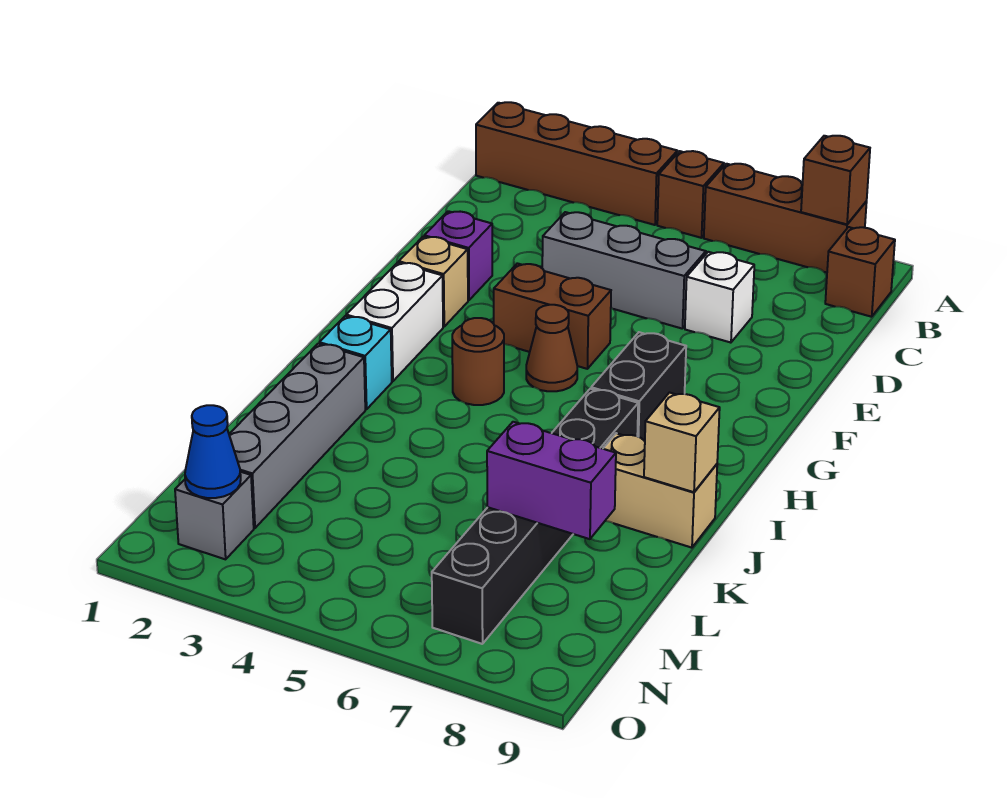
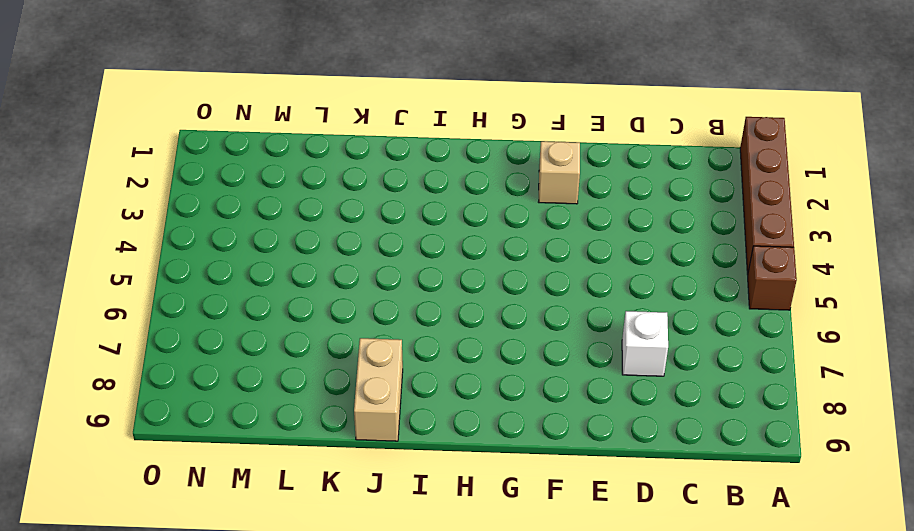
none -> brown 1x3 brick [704,164,867,272]
none -> brown 1x1 brick [825,227,895,317]
none -> grey 1x3 brick [542,212,706,329]

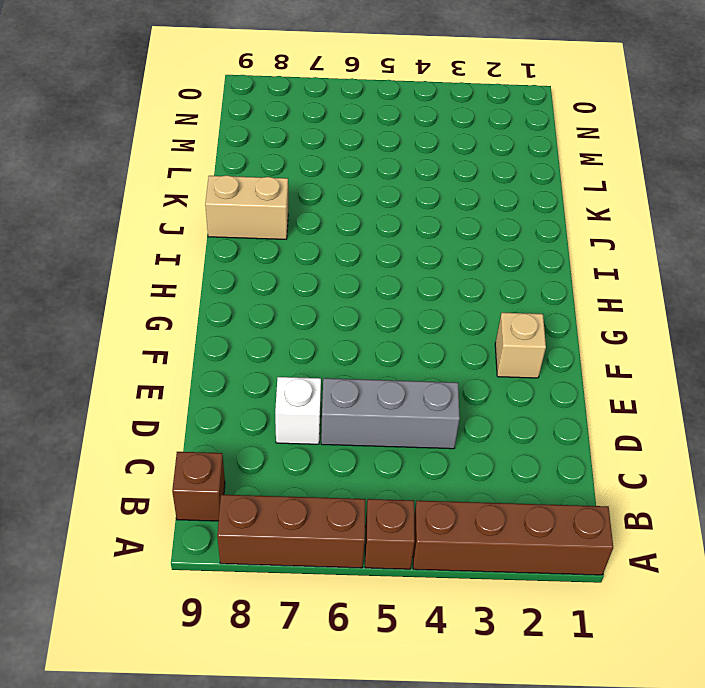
none -> purple 1x1 brick [424,211,492,300]
none -> brown 1x2 brick [494,263,611,369]
none -> white 1x2 brick [346,263,443,381]

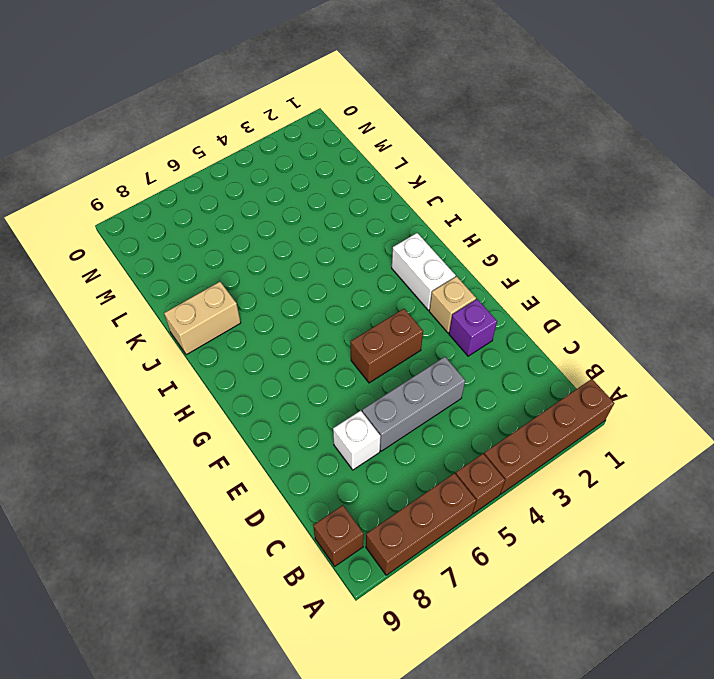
none -> brown 1x1 cone [526,305,577,391]
none -> black 1x2 brick [591,332,686,441]
none -> brown 1x1 round brick [452,318,504,405]

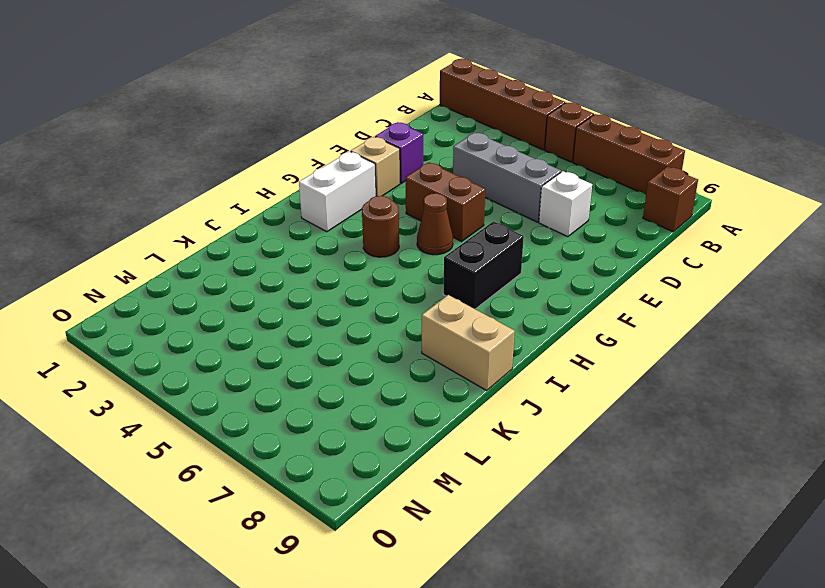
none -> cyan 1x1 brick [319,316,392,409]
none -> black 1x6 brick [432,389,638,644]
none -> grey 1x4 brick [229,344,365,528]

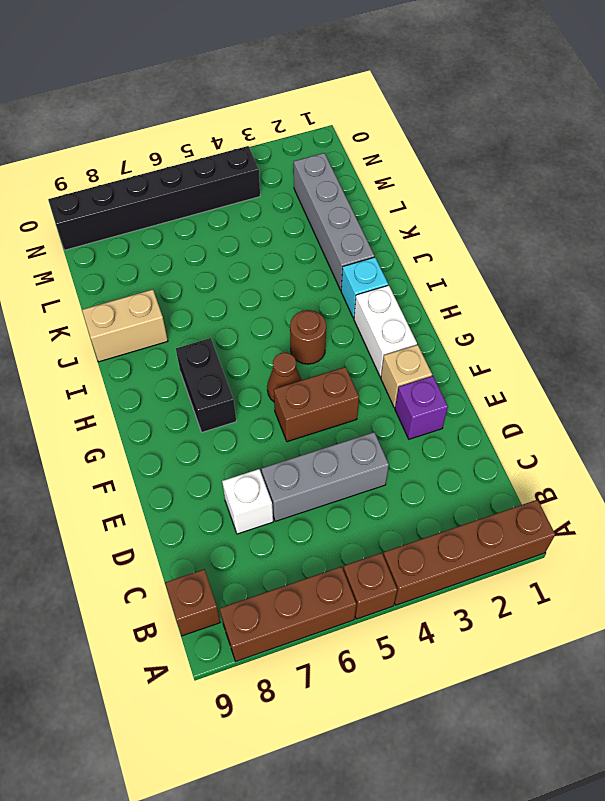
black 1x6 brick [48,146,260,250] -> black 1x6 brick turned to [432,389,638,644]
none -> grey 1x1 brick [175,472,254,559]
none -> brown 1x1 brick [801,136,870,224]
none -> tan 1x1 brick [644,393,720,492]

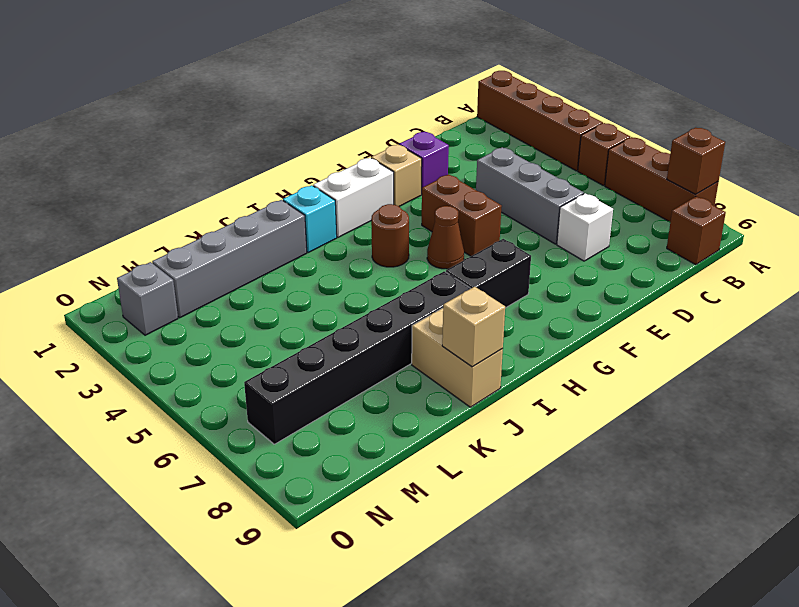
none -> purple 1x2 brick [487,422,616,539]
none -> blue 1x1 cone [185,405,241,498]

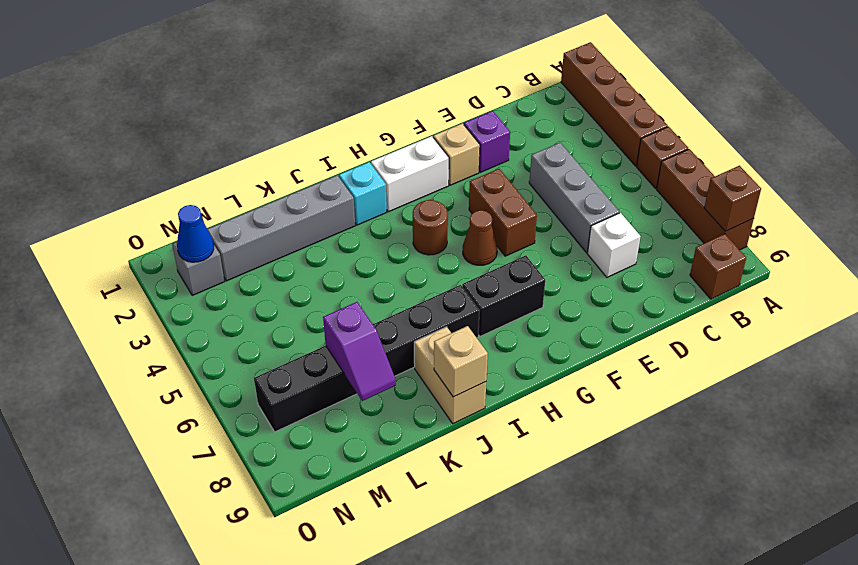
purple 1x2 slope [323,302,396,401] -> purple 1x2 brick [487,422,616,539]

